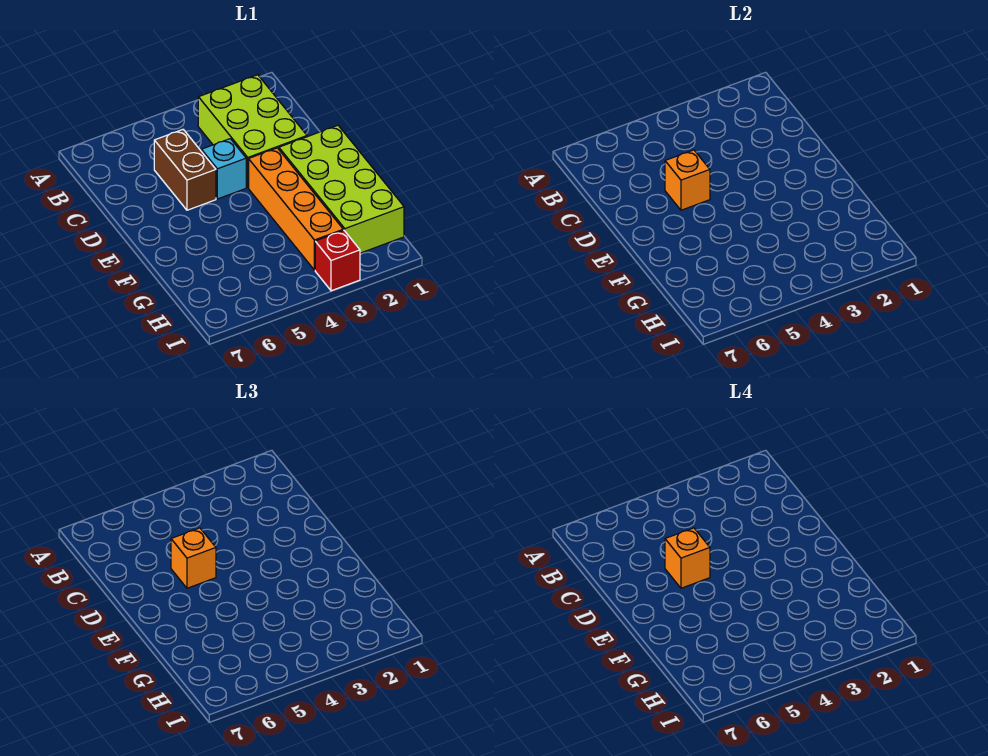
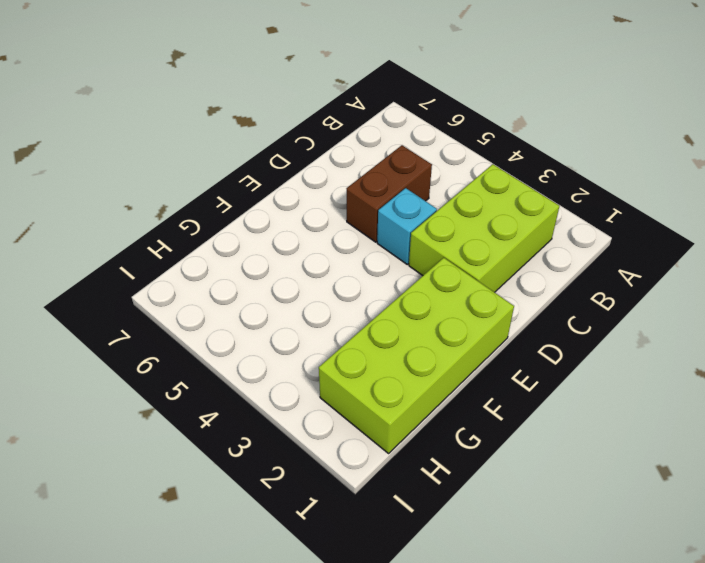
none -> orange 1x4 brick [249,148,343,270]
none -> red 1x1 brick [315,230,360,291]

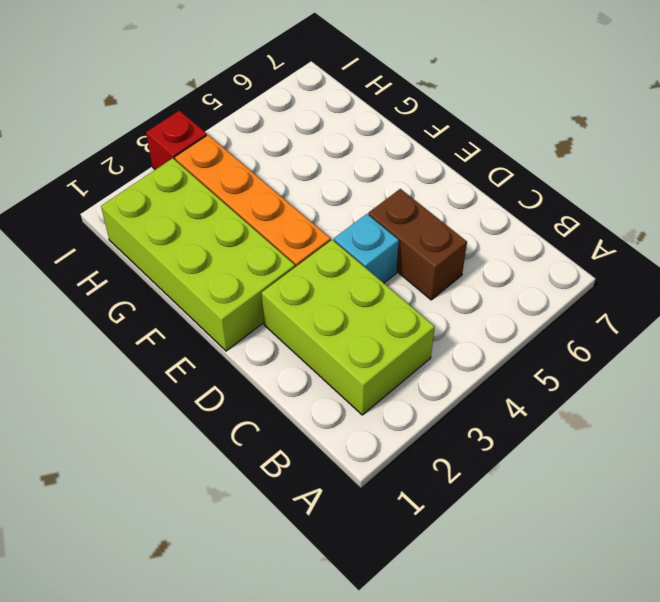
none -> orange 1x1 brick [665,150,710,210]
none -> orange 1x1 brick [171,528,216,588]

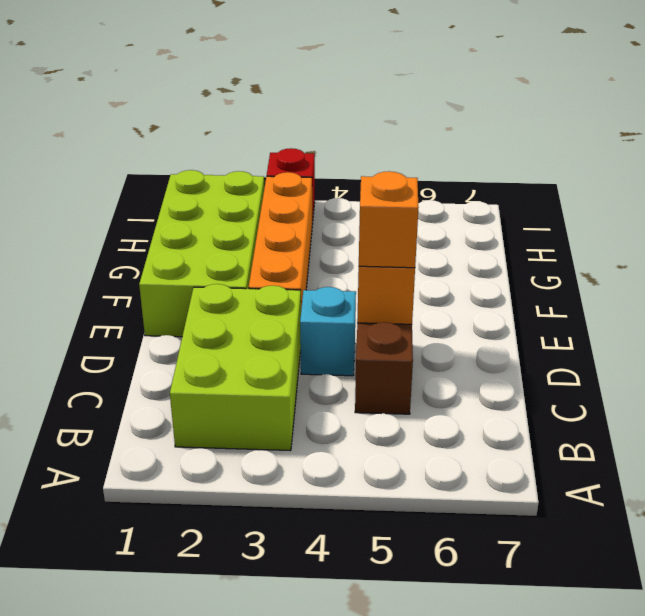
none -> orange 1x1 brick [665,528,710,588]

